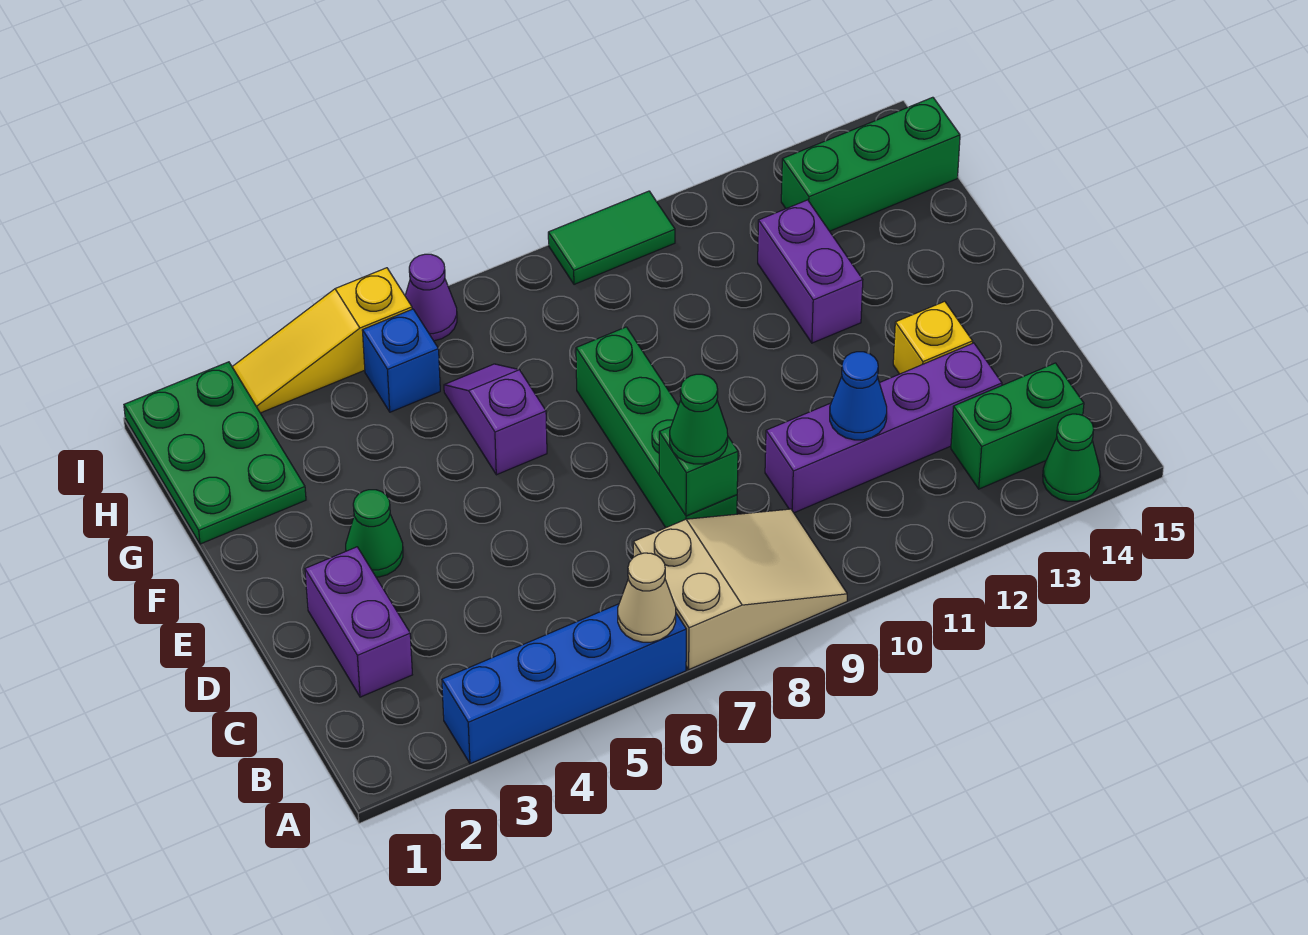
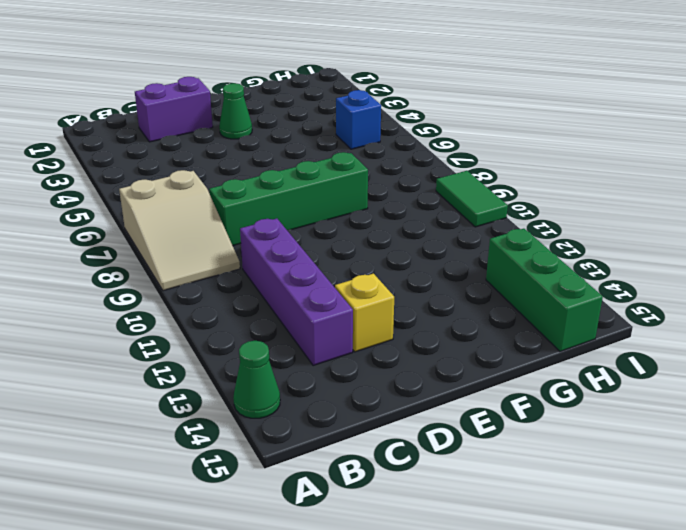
none -> blue 1x4 brick [442,604,686,764]
none -> green 1x2 brick [951,363,1084,489]
none -> purple 1x2 slope [444,364,547,475]

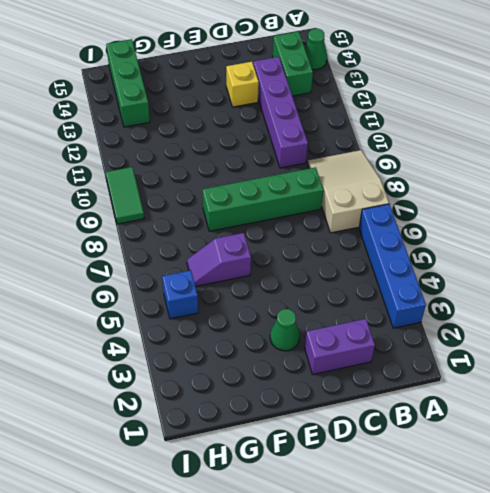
none -> purple 1x2 brick [758,200,863,343]
none -> green 2x3 plate [124,362,306,544]
none -> yellow 1x3 slope [232,268,412,413]

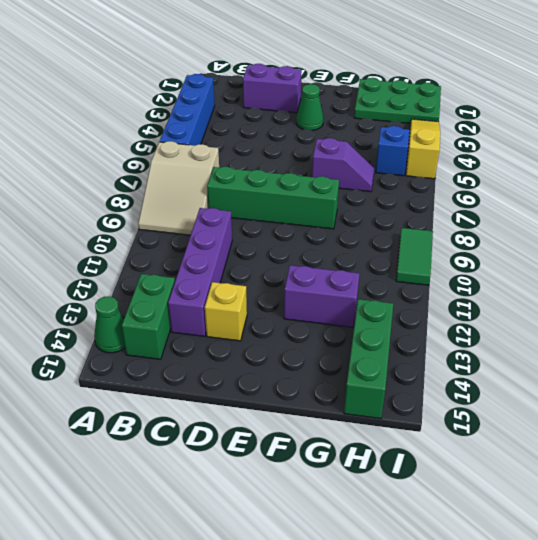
none -> purple 1x1 cone [405,254,457,341]
none -> tan 1x1 cone [618,553,676,642]
none -> green 1x1 brick [659,427,738,516]

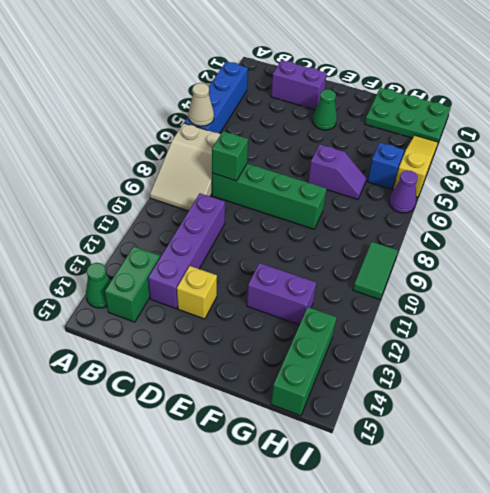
none -> blue 1x1 cone [830,352,887,440]
none -> green 1x1 cone [670,374,728,464]

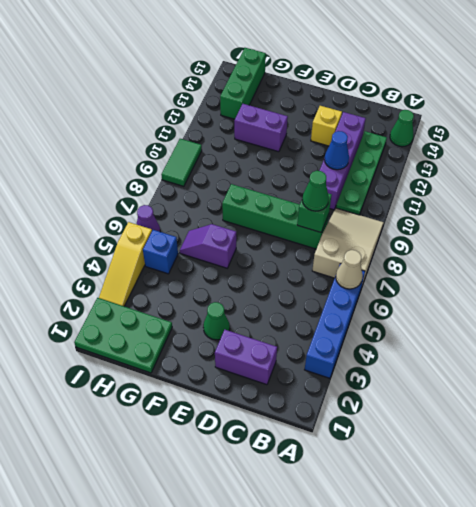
green 1x4 plate [336,131,387,215] -> green 1x2 brick [951,363,1084,489]

